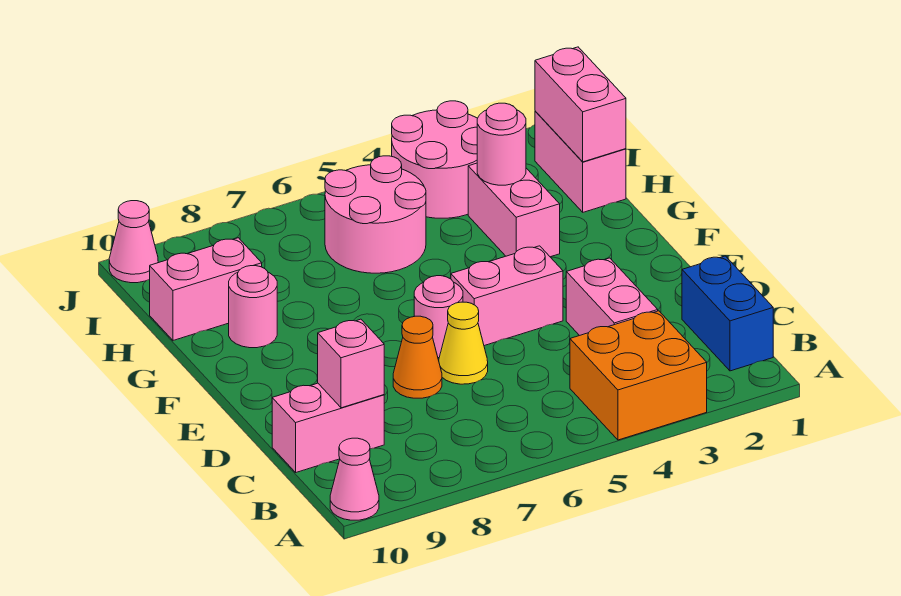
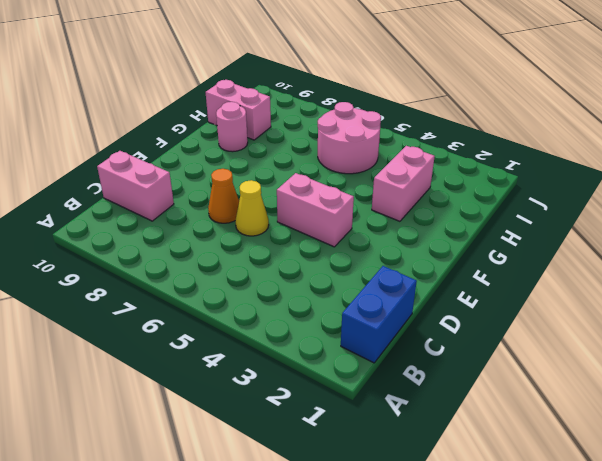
none -> orange 2x2 brick [570,311,707,440]
none -> pink 1x1 cone [330,438,379,520]
none -> pink 1x2 brick [566,258,658,336]

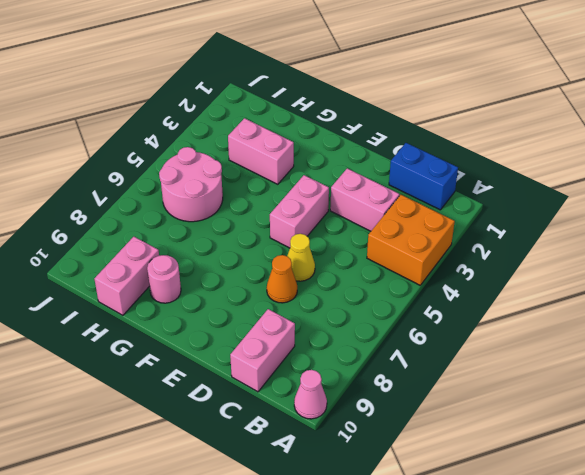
none -> pink 1x1 round brick [414,276,463,358]
none -> pink 1x2 brick [535,111,626,212]
none -> pink 2x2 round brick [392,101,478,218]

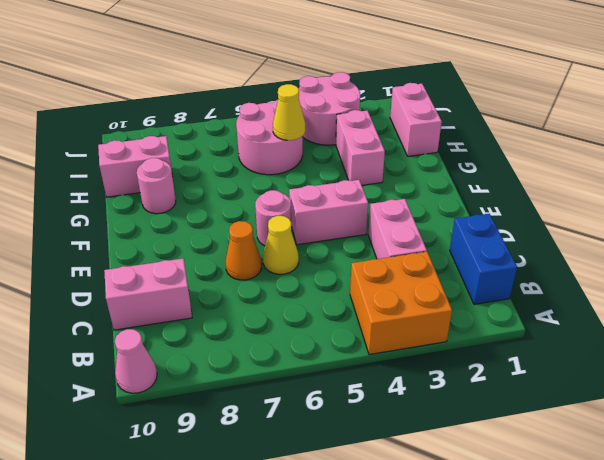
yellow 1x1 cone [273,84,305,140] -> none
none -> pink 1x1 cone [109,201,158,283]
none -> pink 1x1 brick [318,319,384,408]
none -> pink 1x2 brick [535,47,626,162]

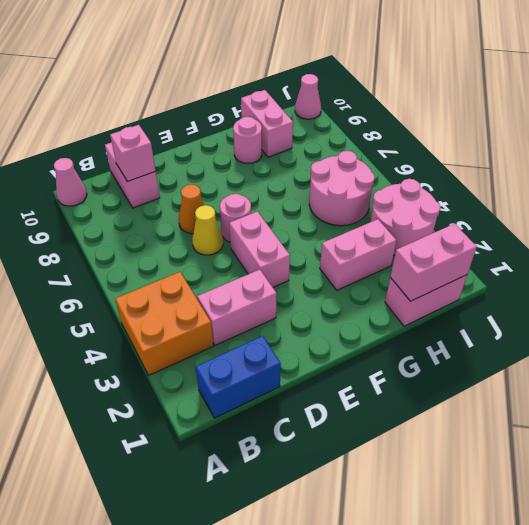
none -> pink 1x1 round brick [477,103,526,185]

